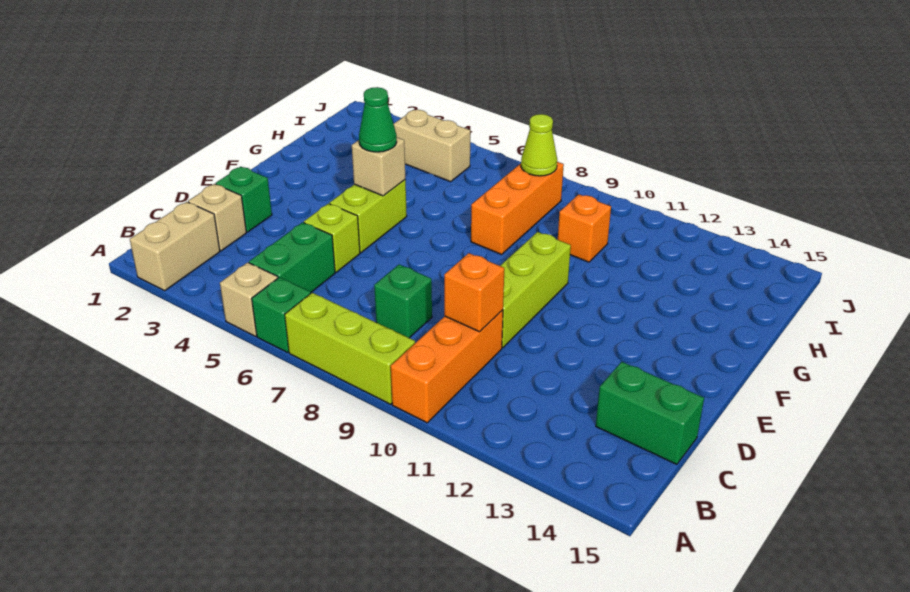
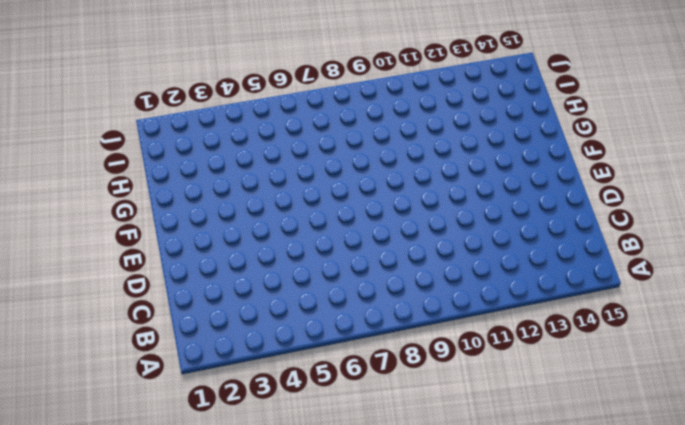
none -> tan 1x2 brick [130,202,220,291]
none -> tan 1x1 brick [220,262,278,336]
none -> green 1x1 brick [252,277,311,353]

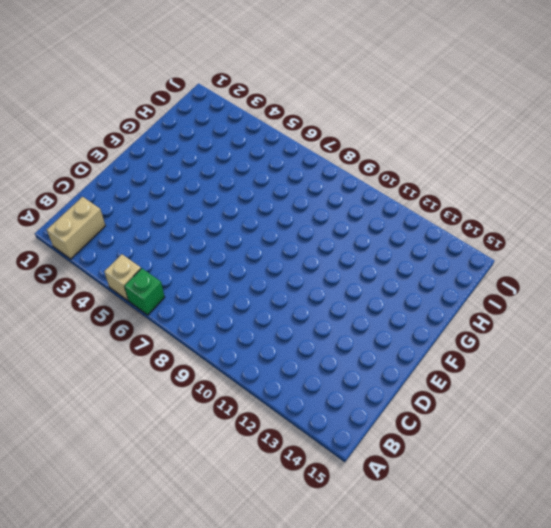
none -> lime 1x3 brick [285,293,415,404]
none -> orange 1x3 brick [391,310,503,423]
none -> green 1x2 brick [249,222,335,292]

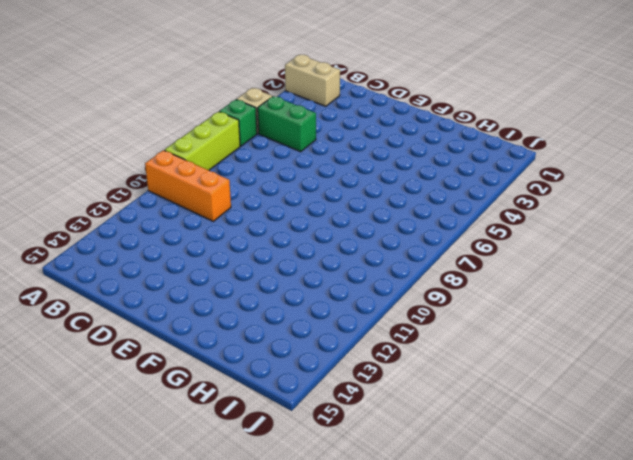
none -> tan 1x1 brick [188,184,246,251]
none -> green 1x1 brick [374,265,432,338]
none -> green 1x2 brick [596,362,704,464]

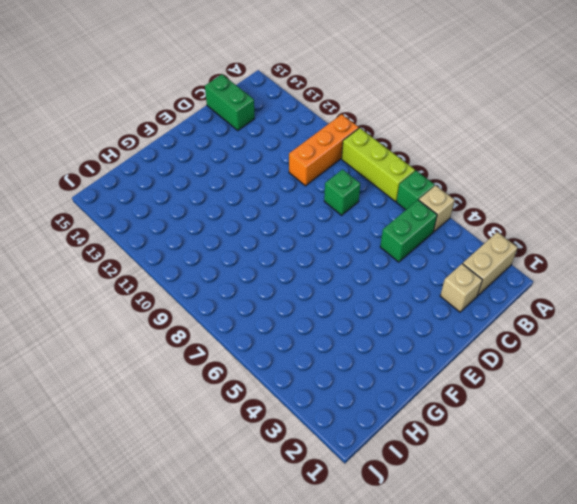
none -> green 1x1 brick [216,167,272,232]
none -> lime 1x1 brick [304,204,360,272]
none -> lime 1x3 brick [500,232,571,348]

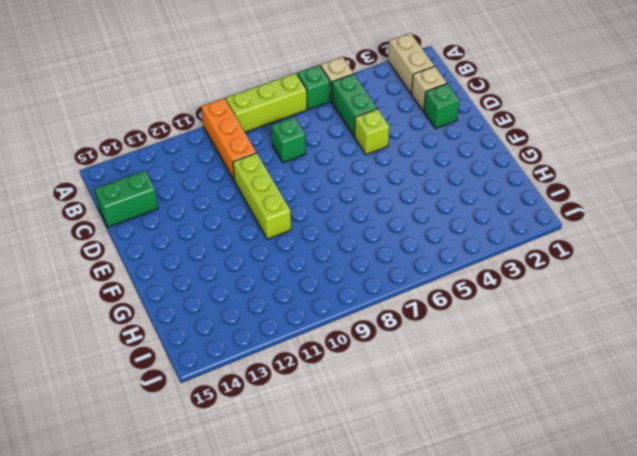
none -> lime 1x2 brick [330,180,407,253]
none -> orange 1x3 brick [471,162,564,254]
none -> orange 1x1 brick [558,194,611,262]

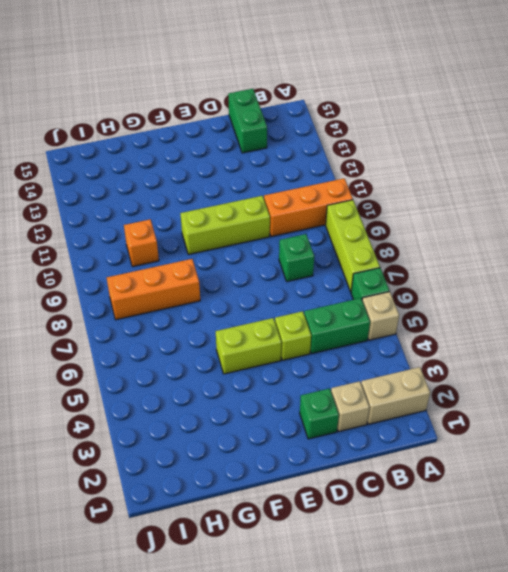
none -> tan 1x2 brick [394,110,470,182]
none -> orange 1x1 brick [444,253,504,332]
none -> tan 1x1 brick [352,137,405,196]

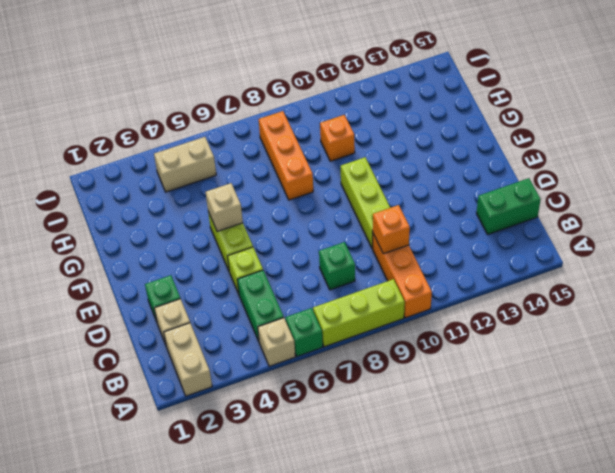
none -> lime 1x1 cone [521,114,557,176]
none -> green 1x1 cone [359,87,397,152]

